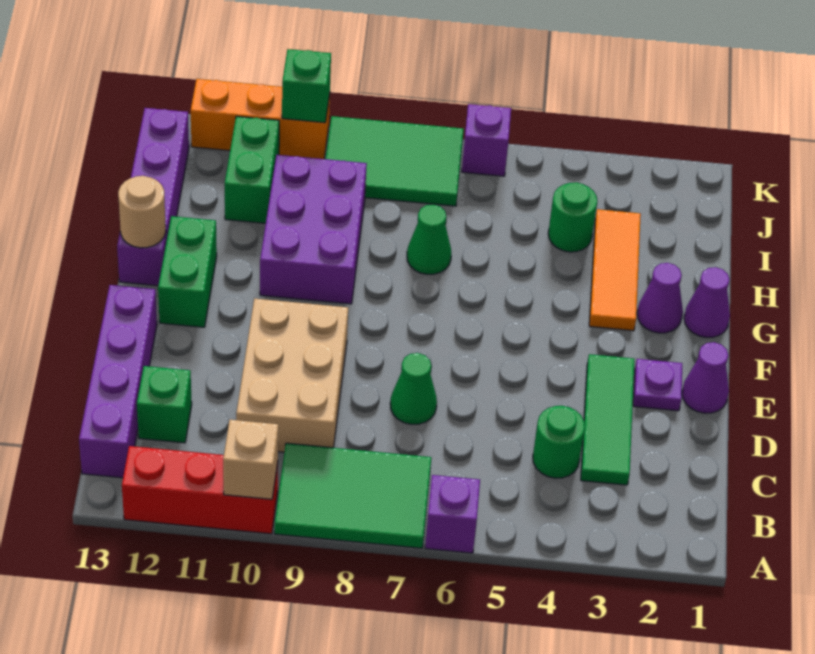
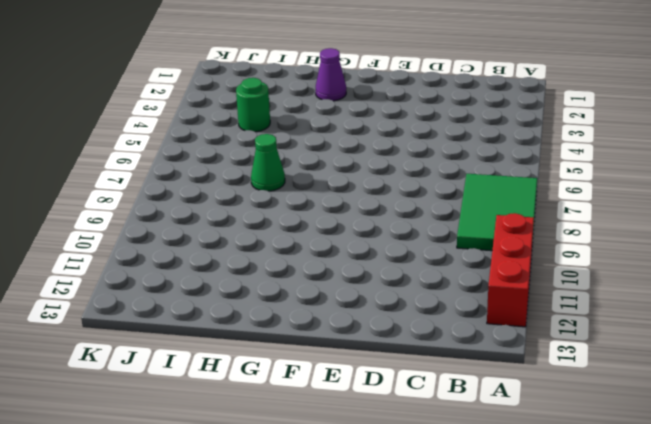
none -> purple 1x1 brick [425,475,480,553]
none -> purple 1x4 brick [79,285,157,478]
none -> green 1x3 tile [581,354,634,485]

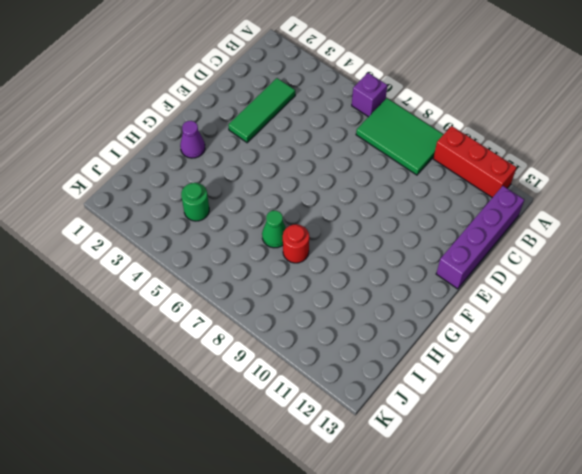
red 1x1 round brick [283,224,309,263] -> none
none -> green 1x1 round brick [533,406,585,478]
none -> tan 2x3 brick [236,298,348,452]
none -> green 1x1 brick [137,366,192,443]

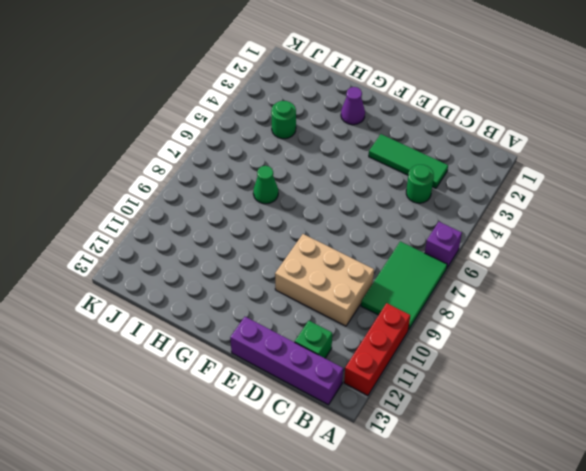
none -> green 1x1 cone [390,353,437,424]
none -> purple 1x1 cone [682,342,729,413]
none -> purple 1x1 plate [633,359,682,411]

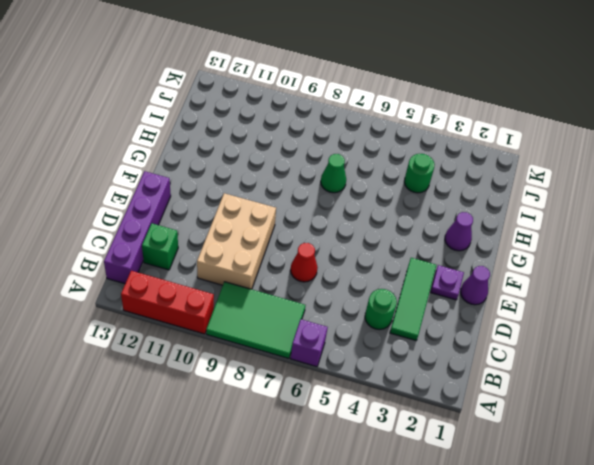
red 1x1 cone [291,243,318,282] -> green 1x1 cone [390,353,437,424]
none -> green 1x2 brick [158,216,217,327]
none -> purple 1x1 cone [684,267,730,337]
none -> orange 1x3 tile [589,209,641,331]

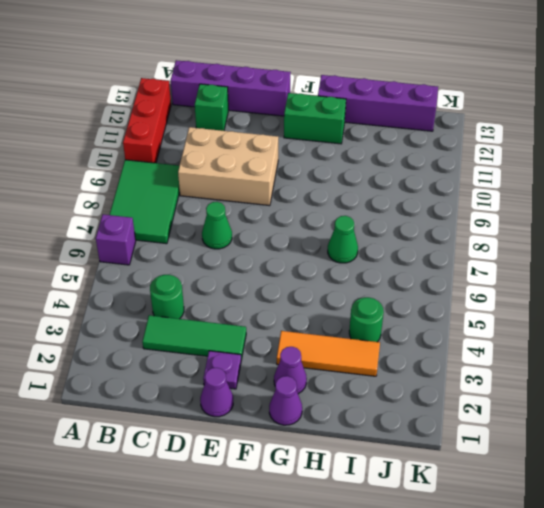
none -> purple 2x3 brick [260,155,367,304]
none -> green 1x2 brick [225,116,279,223]
none -> green 2x3 tile [325,116,464,206]

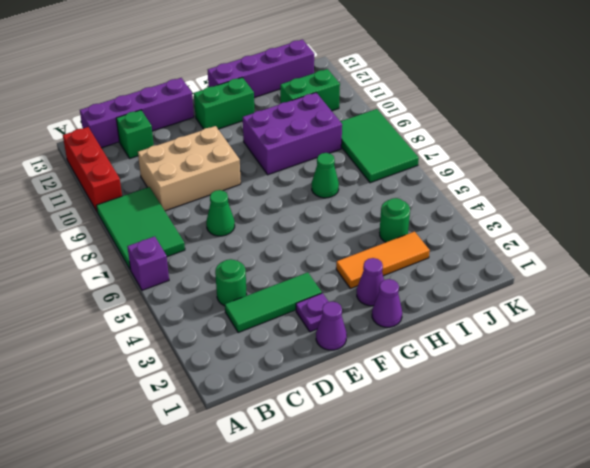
none -> purple 1x1 brick [462,104,511,176]
none -> orange 1x3 brick [191,79,330,159]
none -> tan 1x1 brick [223,420,278,499]

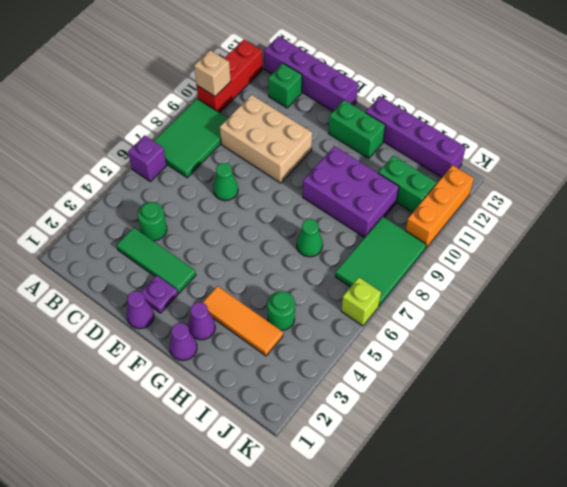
lime 1x1 brick [341,278,381,326] -> purple 1x1 brick [462,104,511,176]
none -> tan 1x1 round brick [118,176,166,248]
none -> green 1x1 brick [282,49,331,123]

